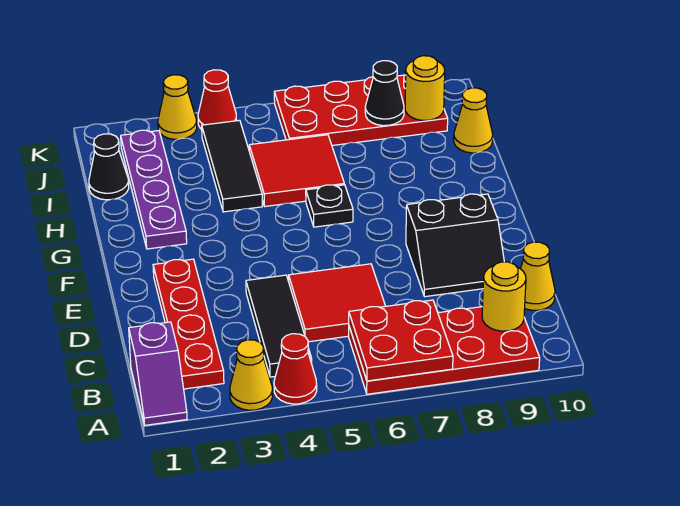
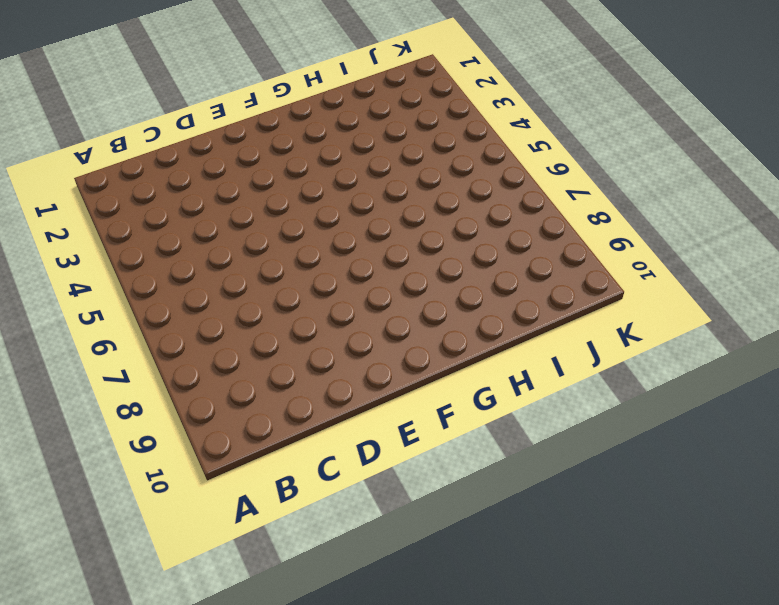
none -> purple 1x2 slope [129,322,187,425]
none -> yellow 1x1 cone [230,340,272,410]
none -> red 1x1 cone [274,334,317,404]

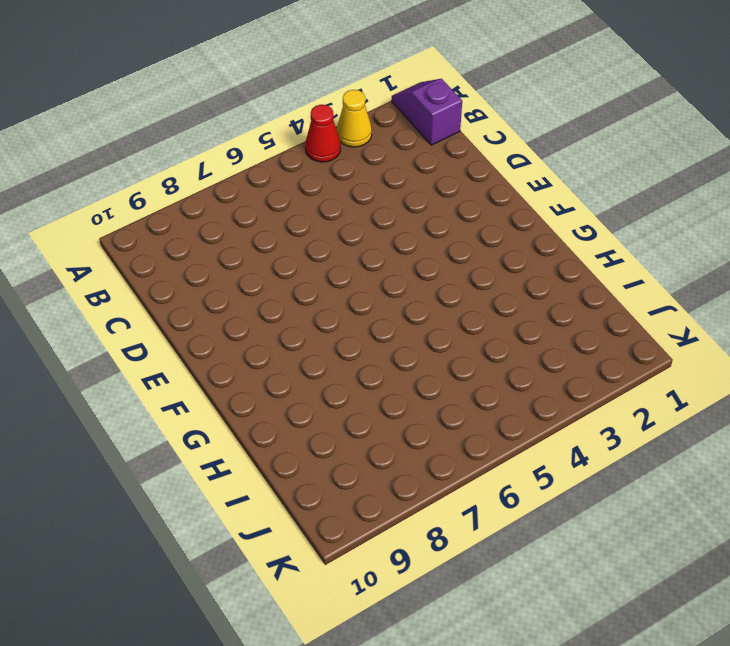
none -> red 2x4 plate [349,307,540,394]
none -> red 1x4 plate [153,259,224,389]
none -> black 1x3 tile [246,275,312,377]

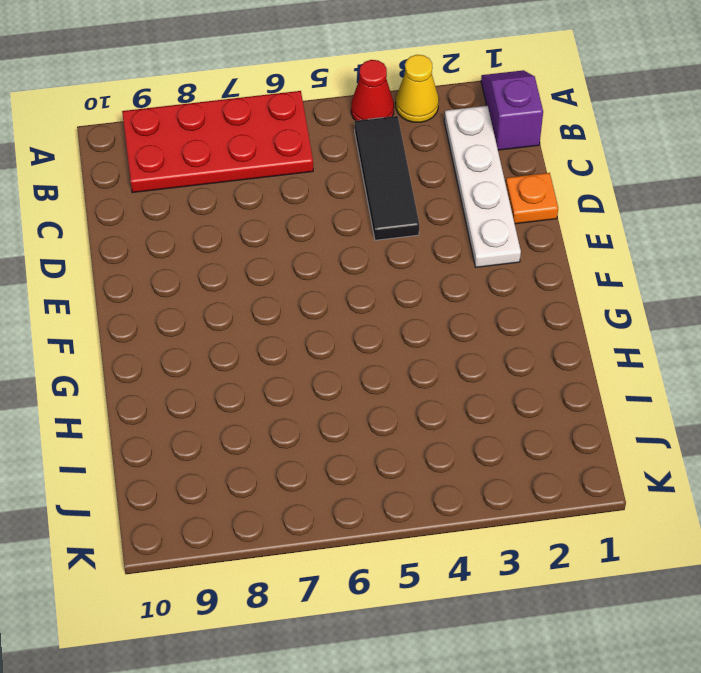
white 1x4 plate [444,106,521,267] -> red 1x4 plate [153,259,224,389]
orange 1x1 plate [506,173,558,224] -> none
none -> red 2x2 tile [289,264,385,342]
none -> yellow 1x1 cone [520,242,555,310]
none -> black 2x2 slope [406,194,504,297]

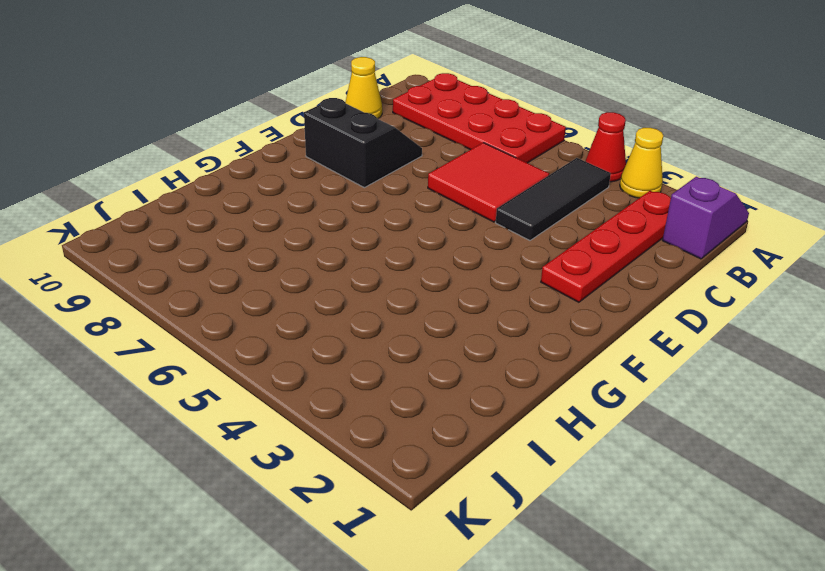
none -> purple 1x4 plate [121,130,187,249]
none -> black 1x1 plate [306,185,353,227]
none -> black 1x3 tile [202,120,262,212]

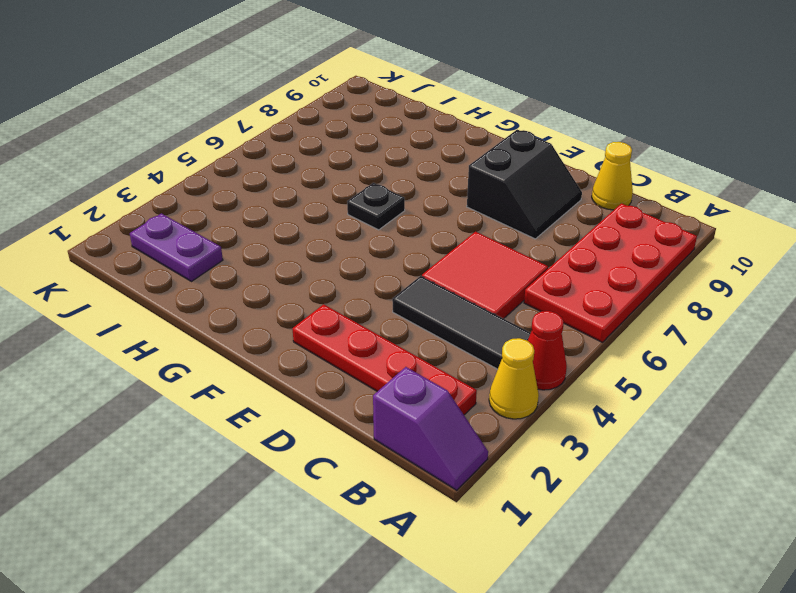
purple 1x2 plate [130,213,223,281] -> purple 1x4 plate [121,130,187,249]
none -> black 1x3 tile [202,120,262,212]
none -> red 2x2 tile [249,135,344,206]
none -> black 1x1 cone [89,134,129,200]

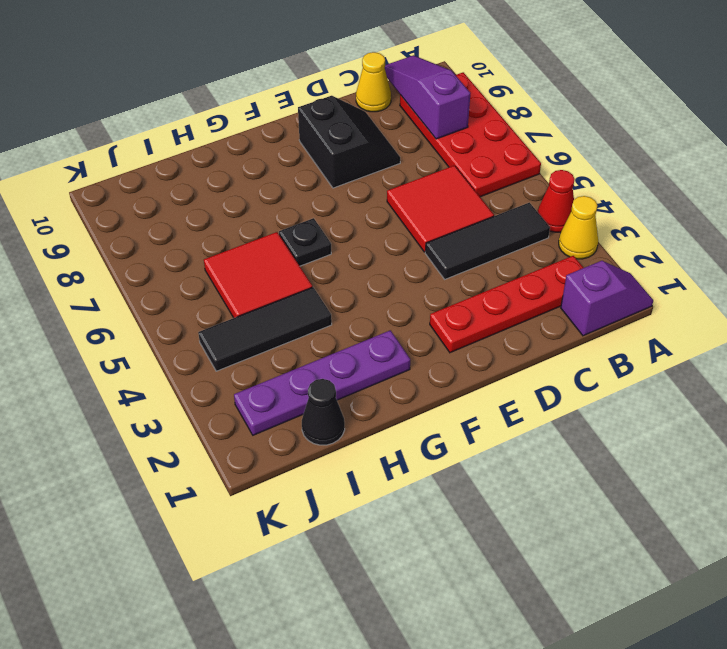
purple 1x3 slope [385,55,470,139] -> yellow 1x1 round brick [482,262,526,331]
none -> yellow 1x1 cone [454,88,493,153]
none -> red 2x4 plate [274,75,448,145]
none -> yellow 1x1 cone [158,75,197,139]

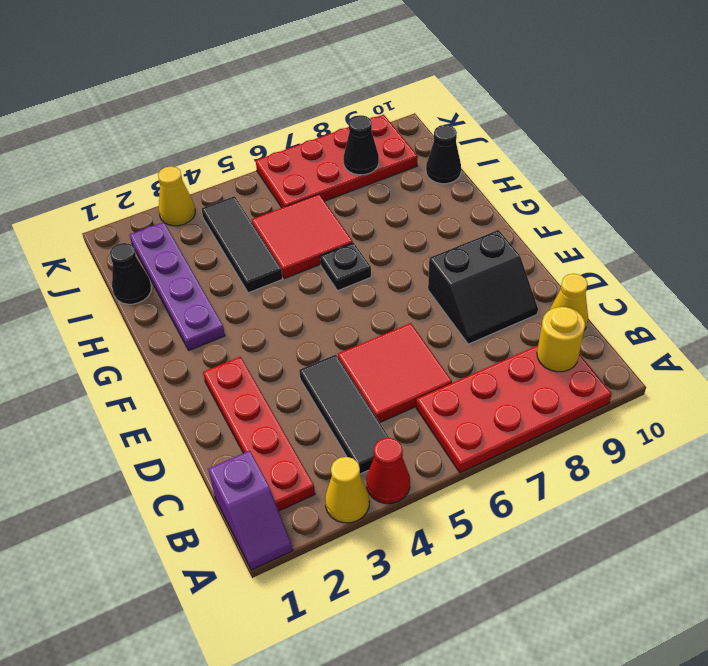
black 1x1 cone [426,125,461,184] -> yellow 1x1 cone [454,88,493,153]
none -> red 1x1 cone [198,70,237,129]
none -> red 2x2 plate [349,300,453,381]
none -> yellow 1x1 round brick [405,56,445,121]

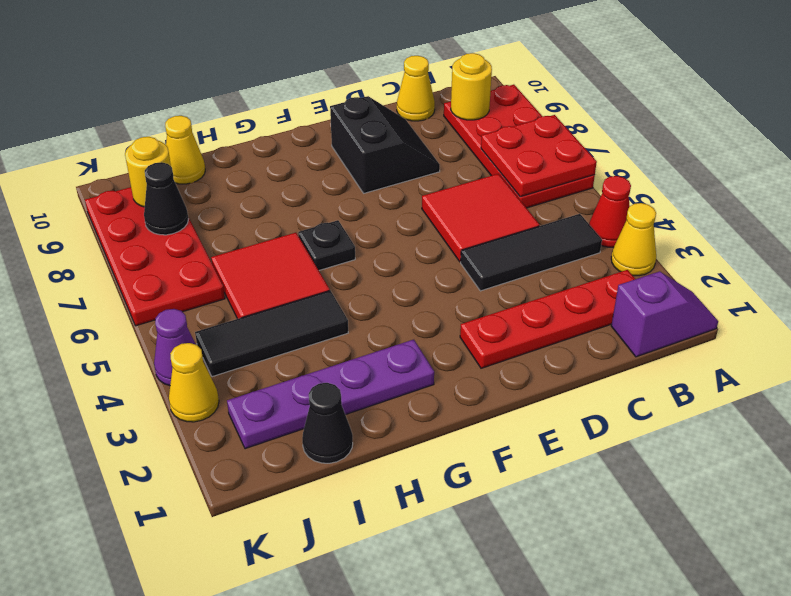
purple 1x1 cone [154,309,196,386] -> red 1x1 cone [198,70,237,129]

